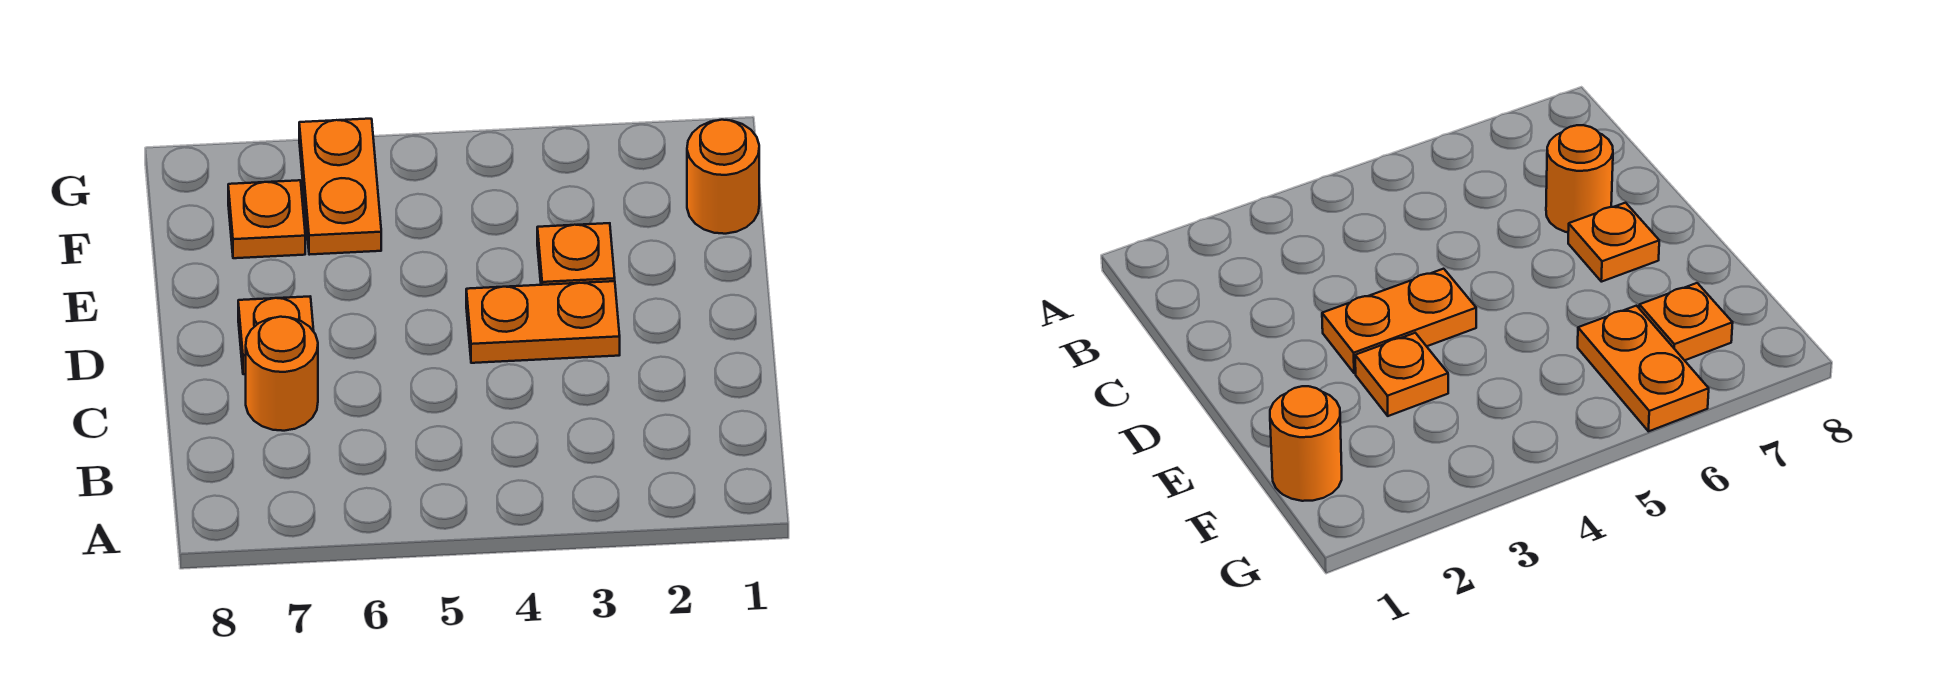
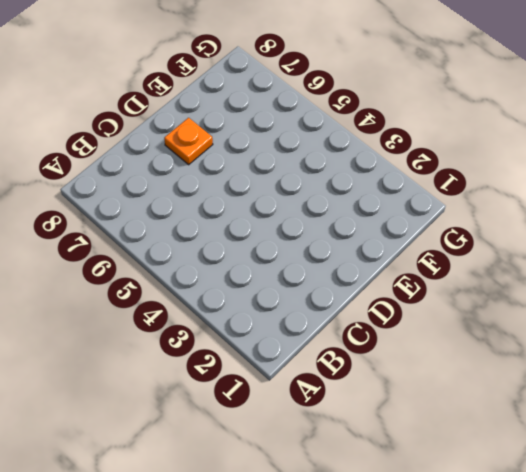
none -> orange 1x1 round brick [246,317,318,431]
none -> orange 1x2 plate [466,281,620,363]

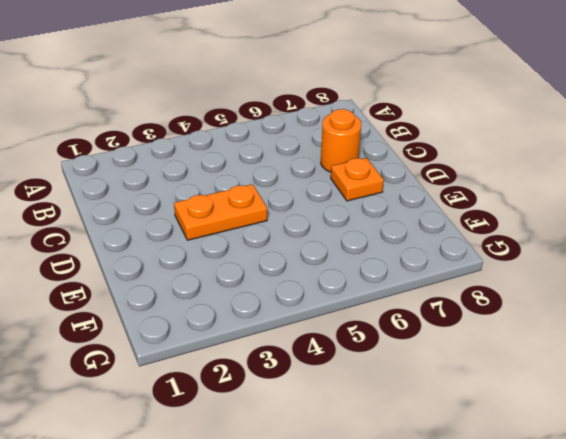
none -> orange 1x1 plate [537,223,615,285]
none -> orange 1x1 round brick [687,120,759,234]

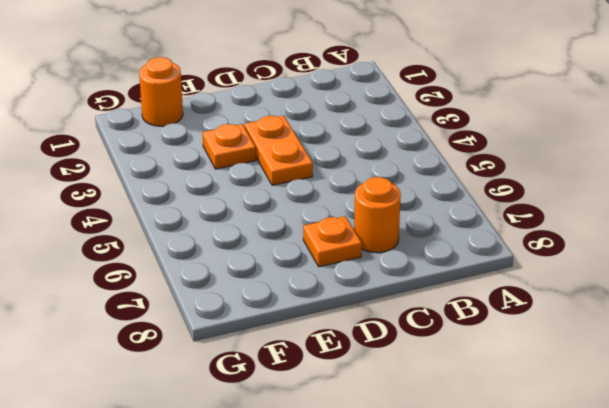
none -> orange 1x2 plate [299,119,381,255]
none -> orange 1x1 plate [228,180,305,258]

